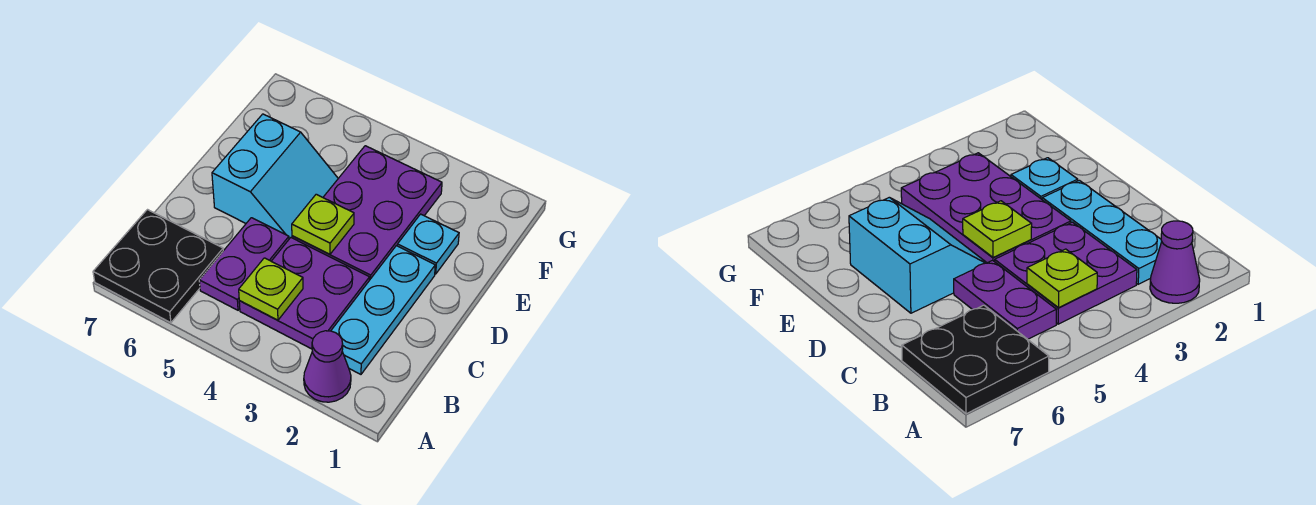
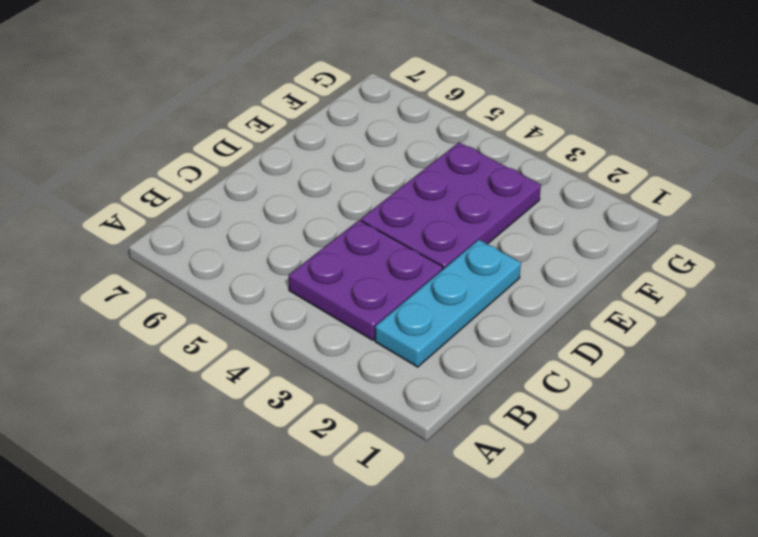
none -> purple 1x1 cone [304,331,351,402]
none -> black 2x2 plate [93,210,223,323]

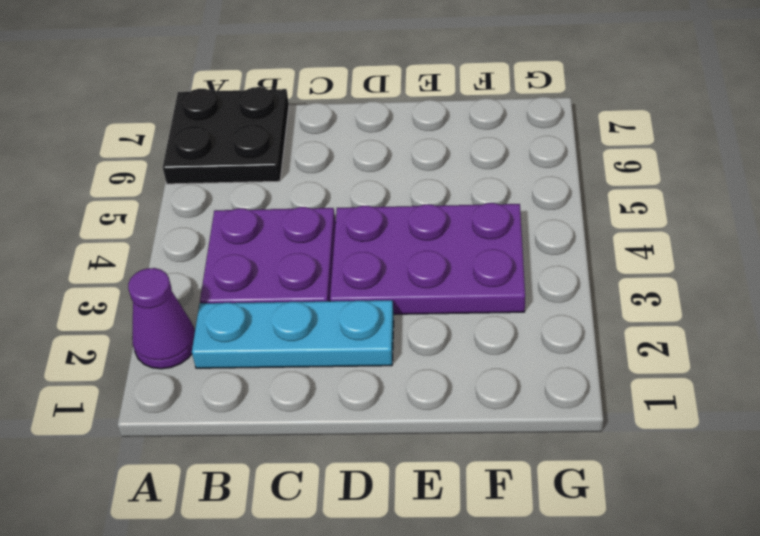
none -> purple 1x2 plate [199,218,289,310]
none -> cyan 2x2 slope [212,114,338,239]

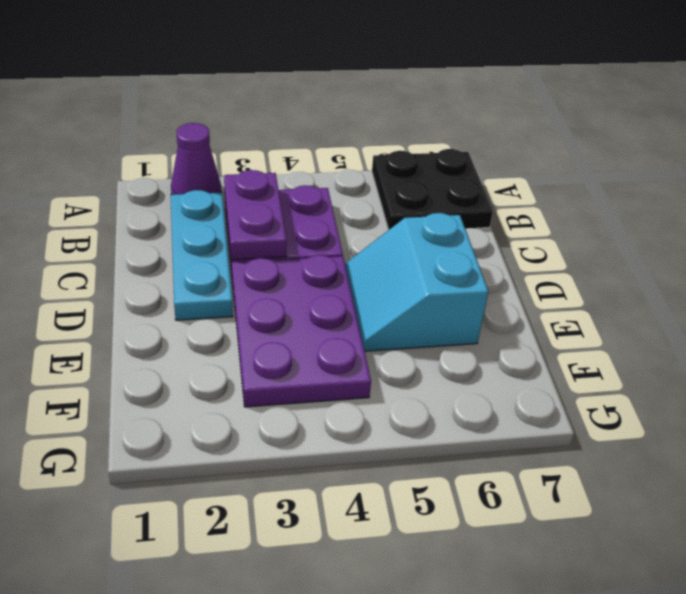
purple 1x2 plate [224,170,287,260] -> purple 1x2 plate moved to [199,218,289,310]
none -> cyan 1x1 plate [397,214,459,274]
none -> lime 1x1 plate [239,258,303,320]

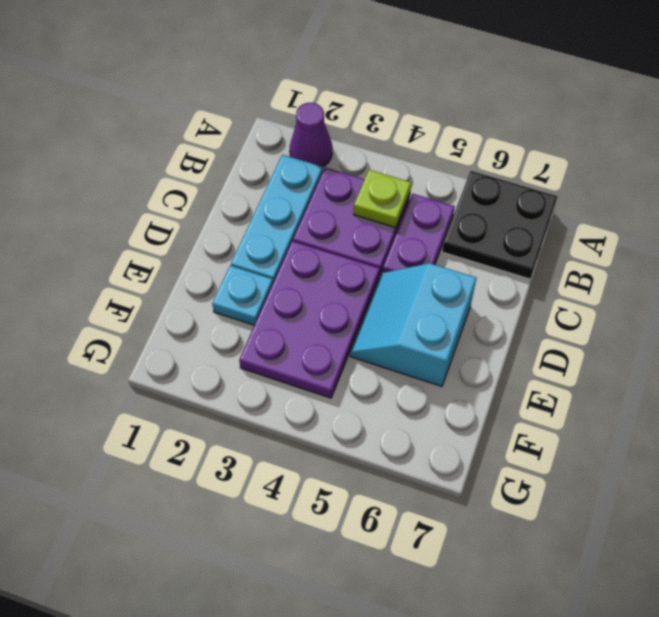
none -> lime 1x1 plate [292,194,354,254]

